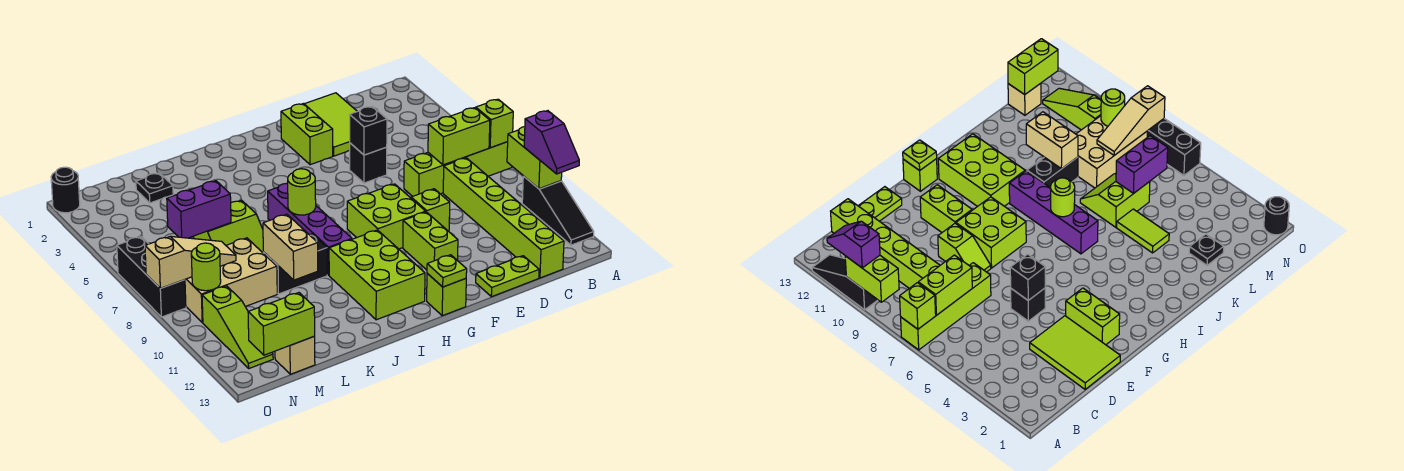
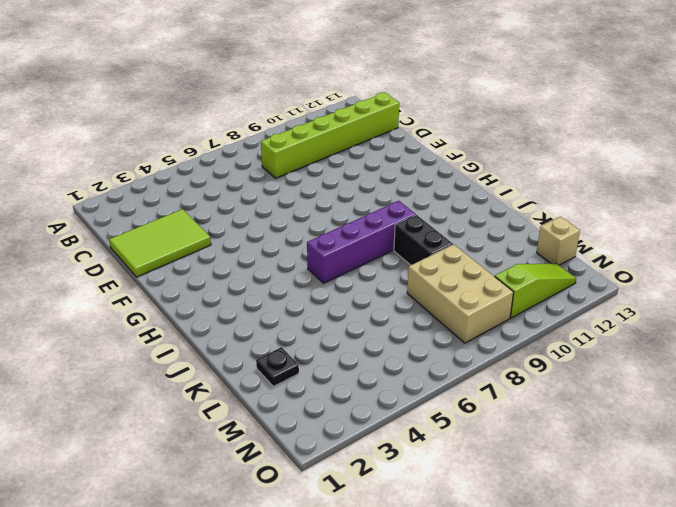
none -> lime 1x4 brick [404,142,512,196]
none -> black 1x3 slope [522,176,594,245]
none -> lime 1x2 plate [476,256,539,297]
none -> black 1x1 brick [350,143,387,183]

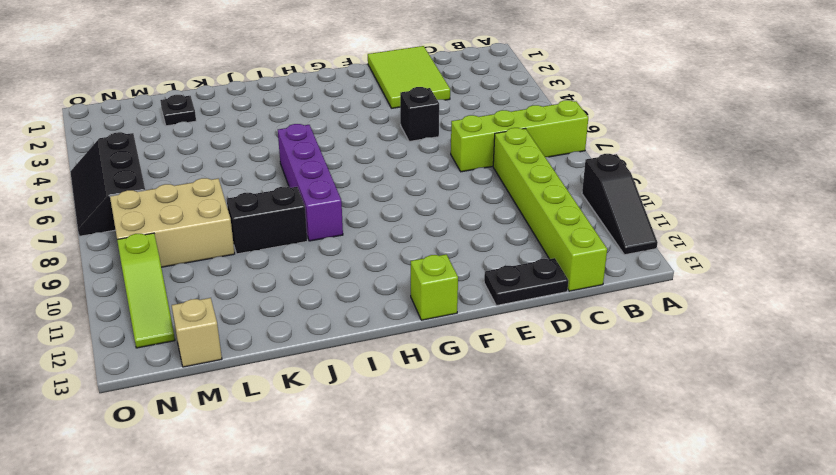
black 1x2 plate [484,258,568,306] -> lime 1x2 plate [476,256,539,297]
black 2x3 slope [70,132,145,236] -> black 1x3 brick [117,237,186,317]
none -> lime 1x2 slope [410,189,450,231]
none -> lime 1x2 brick [281,104,333,165]
none -> lime 2x2 brick [347,184,426,249]
none -> lime 1x2 brick [403,212,458,270]

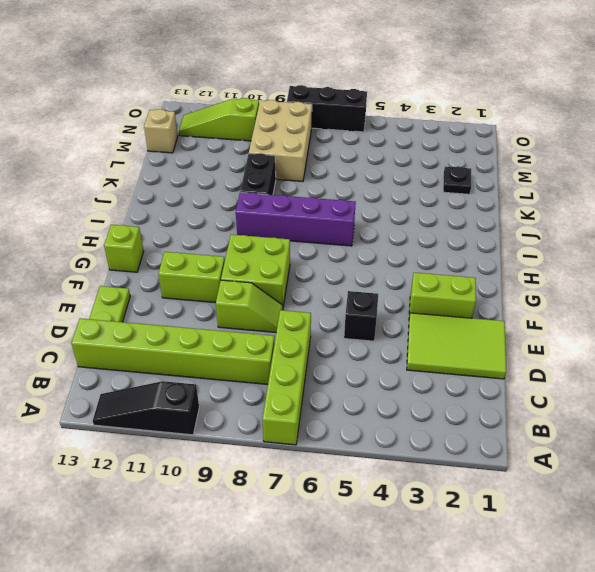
none -> lime 2x3 brick [329,230,425,320]
none -> lime 1x2 tile [1117,209,1169,253]
none -> lime 2x2 slope [194,200,263,253]
none -> black 1x1 round brick [51,167,80,213]

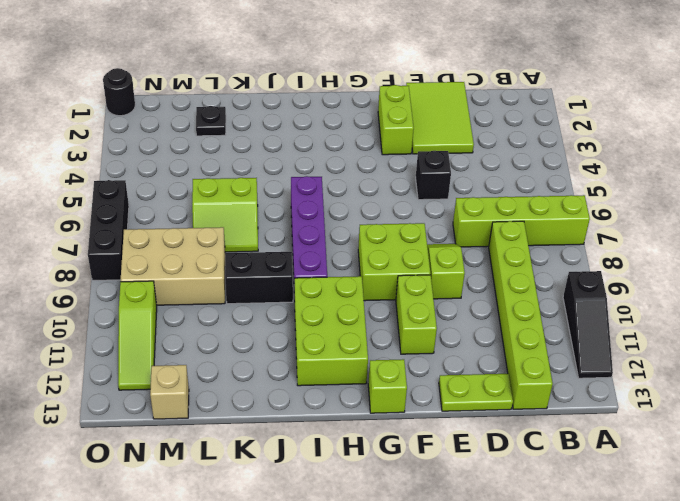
none -> lime 1x2 tile [1117,209,1169,253]
none -> lime 1x1 brick [476,99,513,148]
none -> lime 1x2 brick [507,127,562,189]
none -> lime 1x2 brick [428,108,490,165]

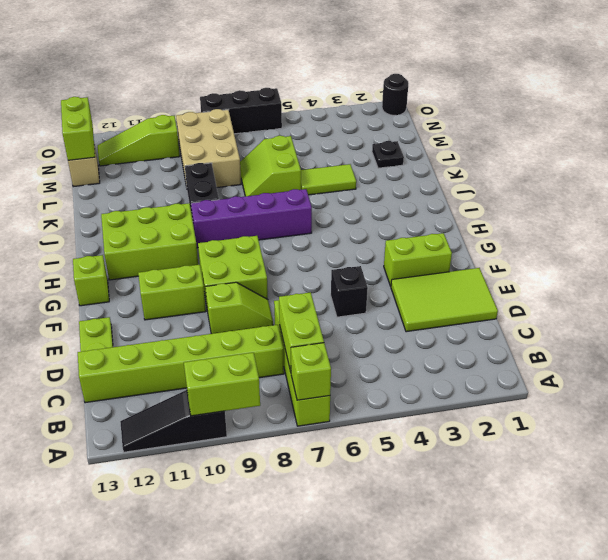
none -> black 1x1 brick [350,106,387,155]
none -> lime 1x1 plate [427,255,467,287]
none -> lime 1x1 round brick [287,169,316,215]
none -> tan 1x2 brick [263,214,318,280]

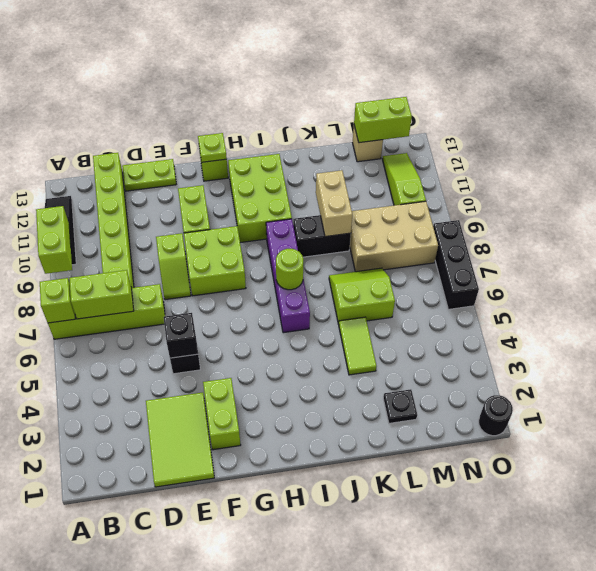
none -> purple 1x2 brick [167,181,231,238]
none -> tan 1x3 slope [145,236,236,288]
none -> lime 1x1 round brick [191,243,221,291]
none -> purple 1x2 slope [524,111,579,174]

